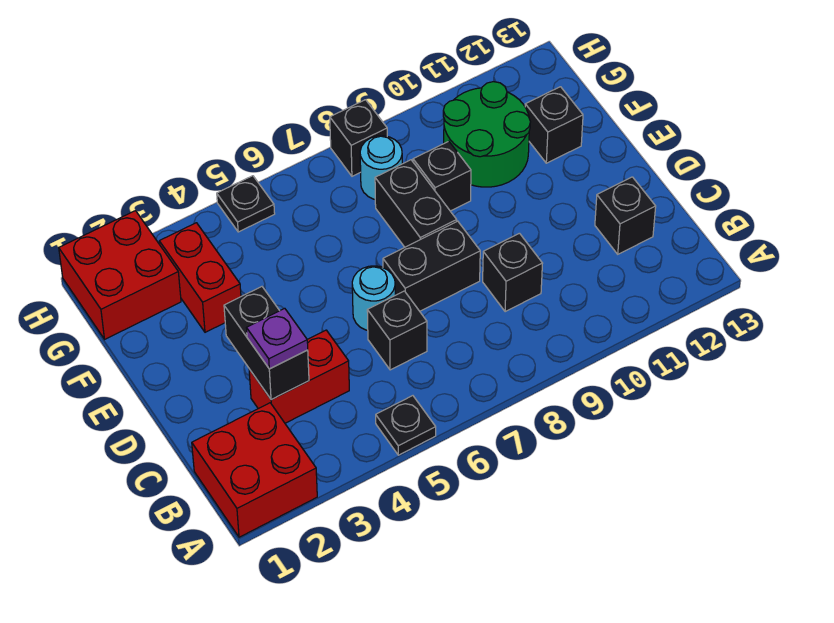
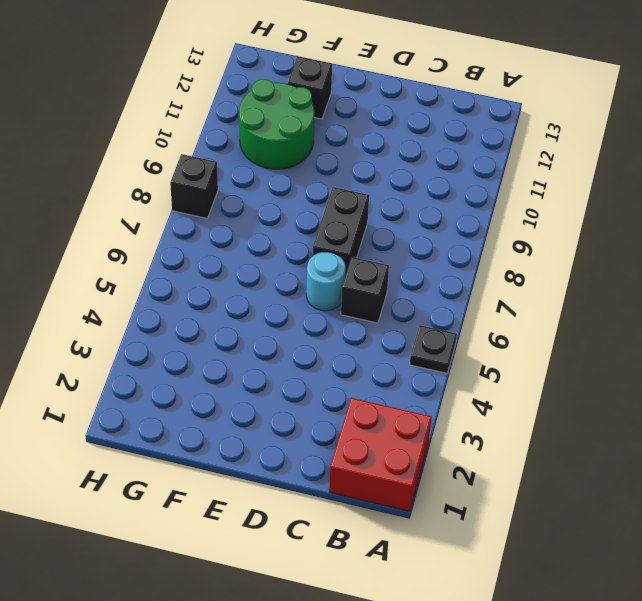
none -> red 1x2 brick [249,330,349,423]
none -> black 1x1 brick [483,233,543,312]
none -> black 1x1 brick [595,177,656,254]

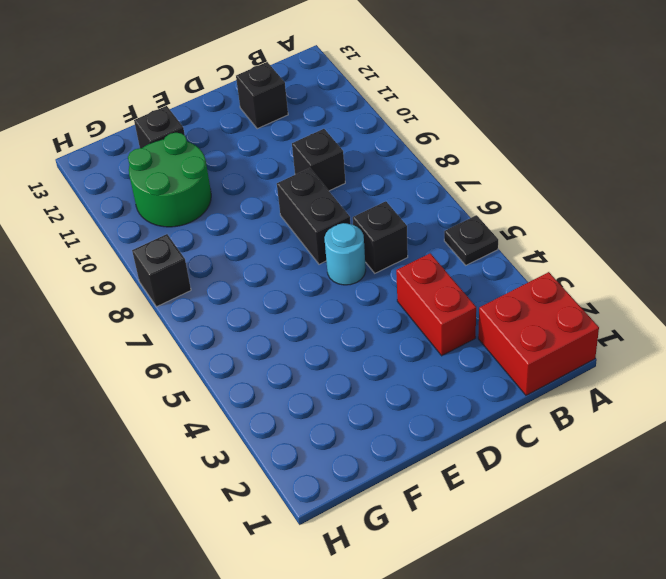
none -> black 1x2 brick [375,160,457,247]
none -> red 1x2 brick [159,223,241,332]
none -> black 1x1 brick [413,141,471,211]

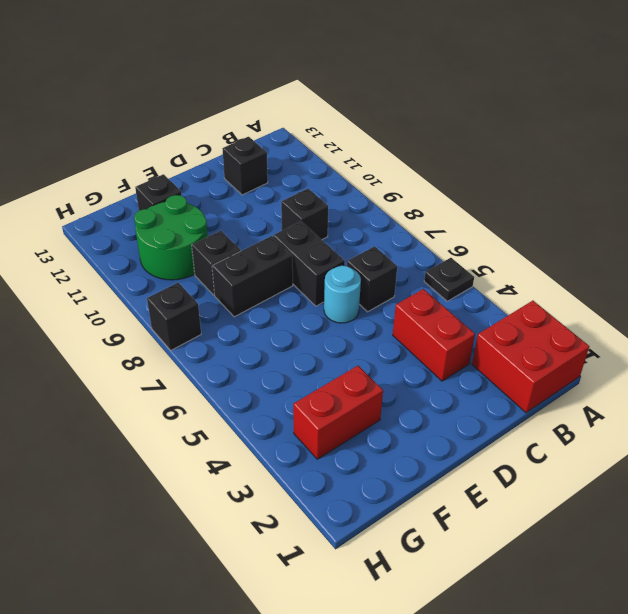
none -> red 2x2 brick [59,211,181,339]
none -> cyan 1x1 round brick [360,136,402,199]
none -> black 1x1 plate [217,176,275,232]

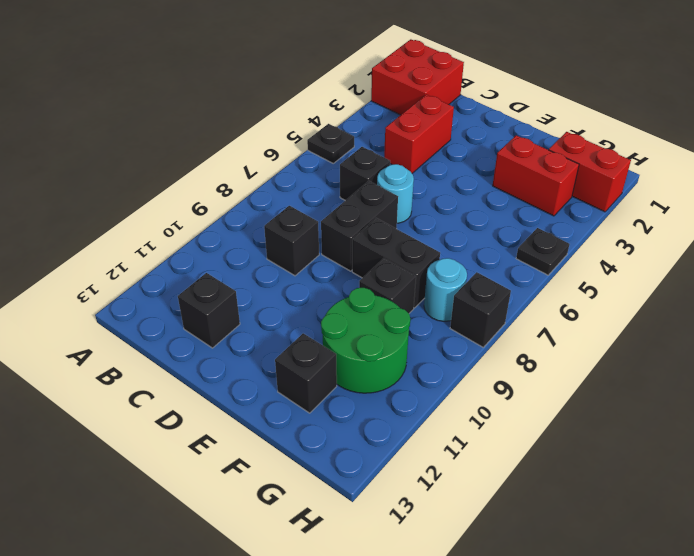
red 1x2 brick [549,132,631,212] -> red 2x2 brick [59,211,181,339]
none -> black 1x2 brick [224,287,309,400]
none -> purple 1x1 plate [247,308,308,369]

